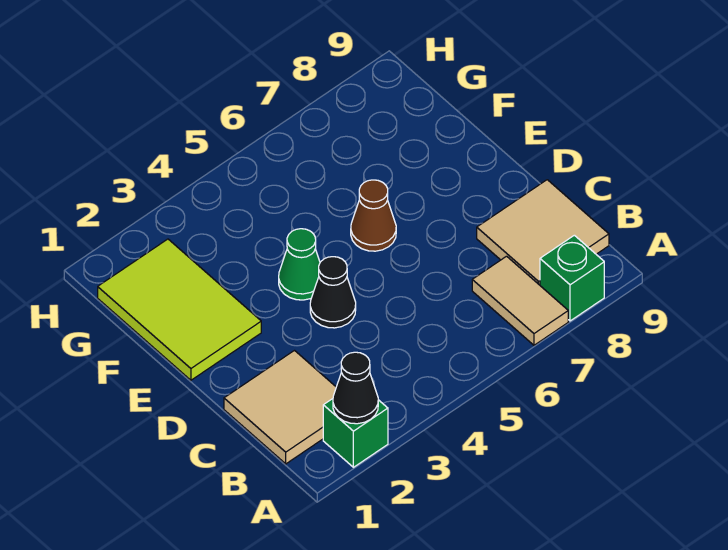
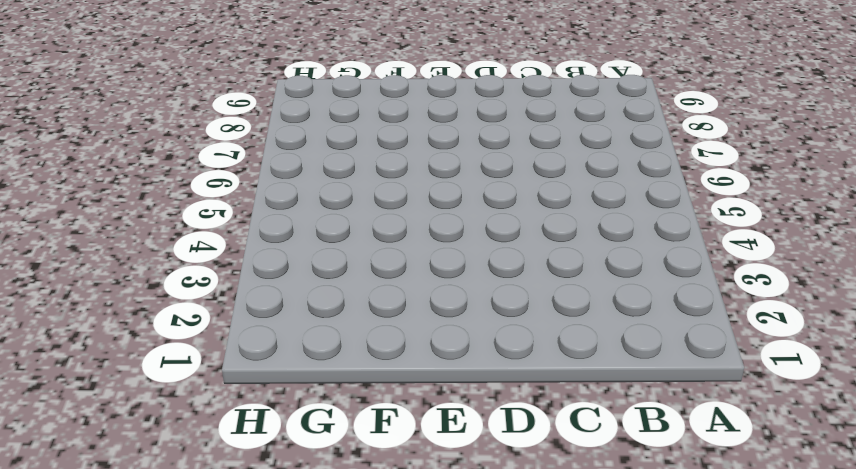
none -> green 1x1 brick [323,399,388,467]
none -> tan 1x2 tile [472,256,568,345]

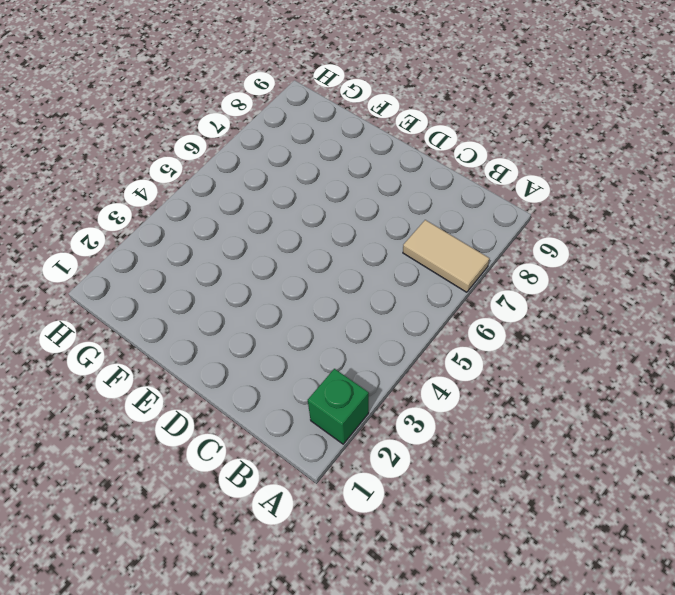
none -> green 1x1 brick [540,235,604,321]
none -> tan 2x2 tile [224,351,336,464]

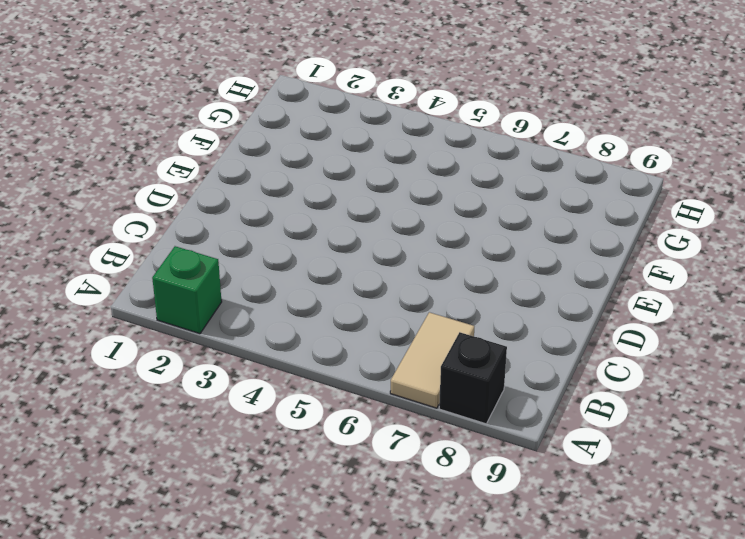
black 1x1 brick [439,332,507,424] -> green 1x1 brick [540,235,604,321]
none -> tan 2x2 tile [224,351,336,464]
none -> tan 2x2 tile [477,180,609,285]

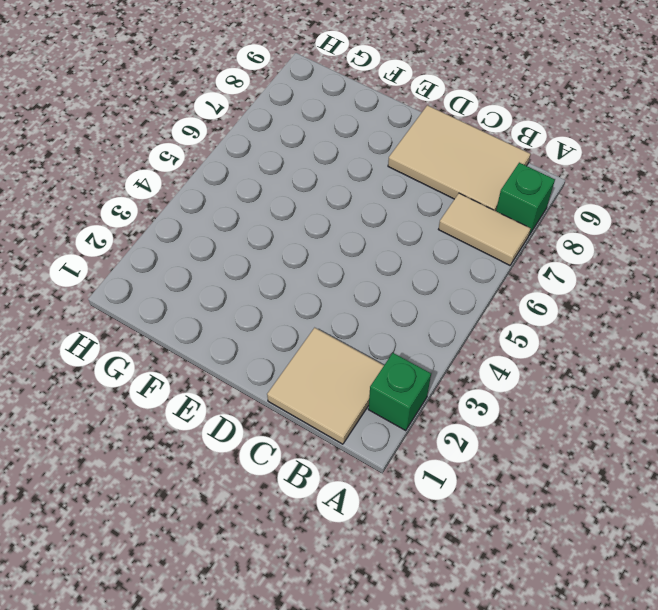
tan 2x3 tile [388,105,531,211] -> tan 2x2 tile [477,180,609,285]
none -> black 1x1 cone [310,257,356,328]
none -> lime 2x3 tile [98,239,261,380]

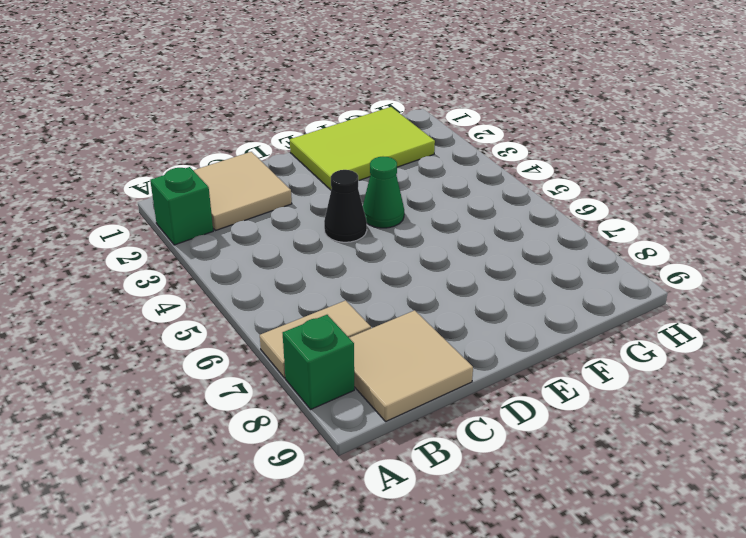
none -> brown 1x1 cone [351,180,396,251]
none -> black 1x1 cone [333,352,378,424]

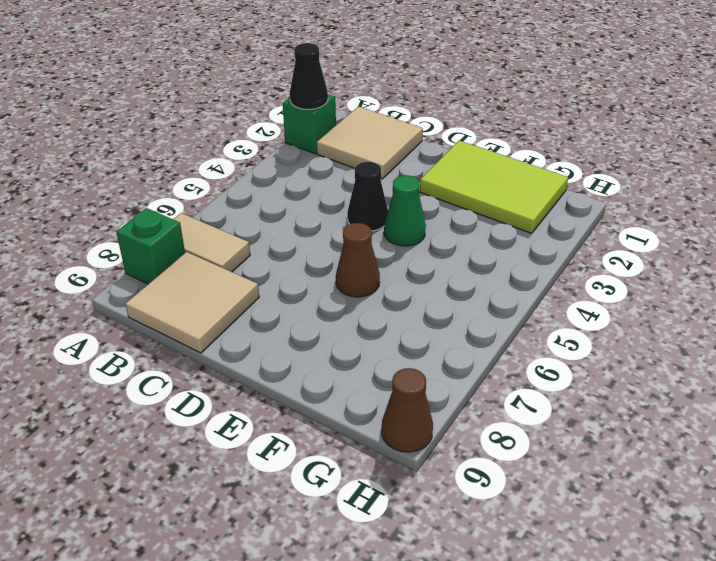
brown 1x1 cone [382,368,433,452] -> none

